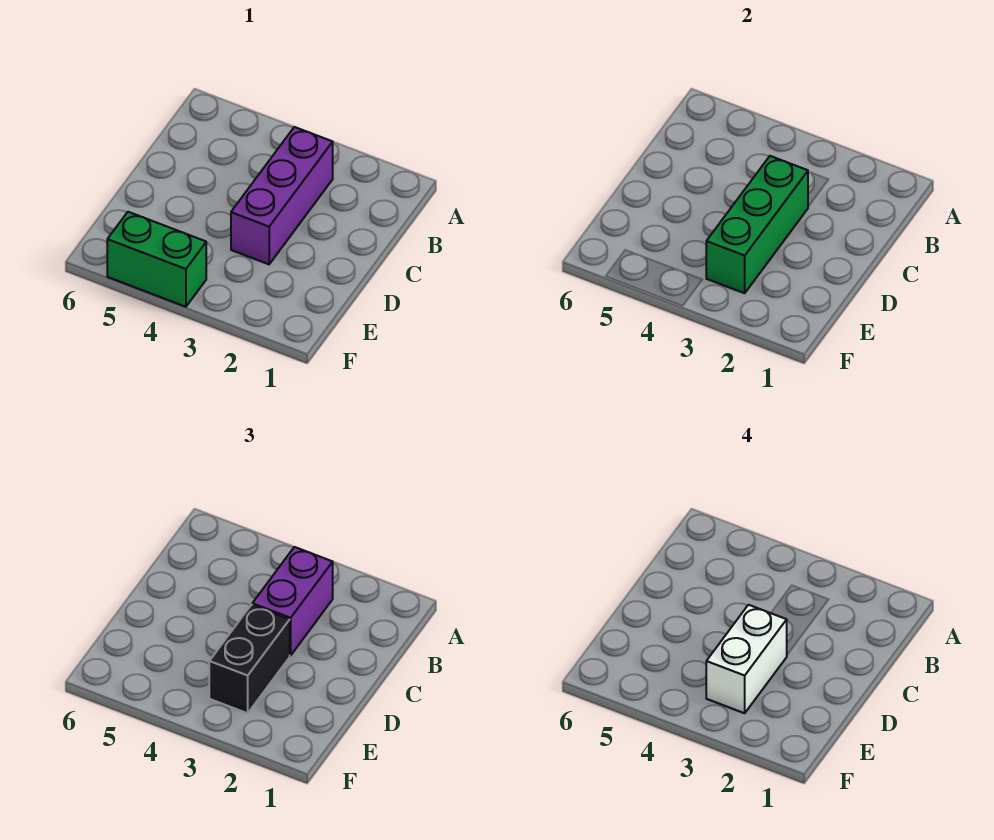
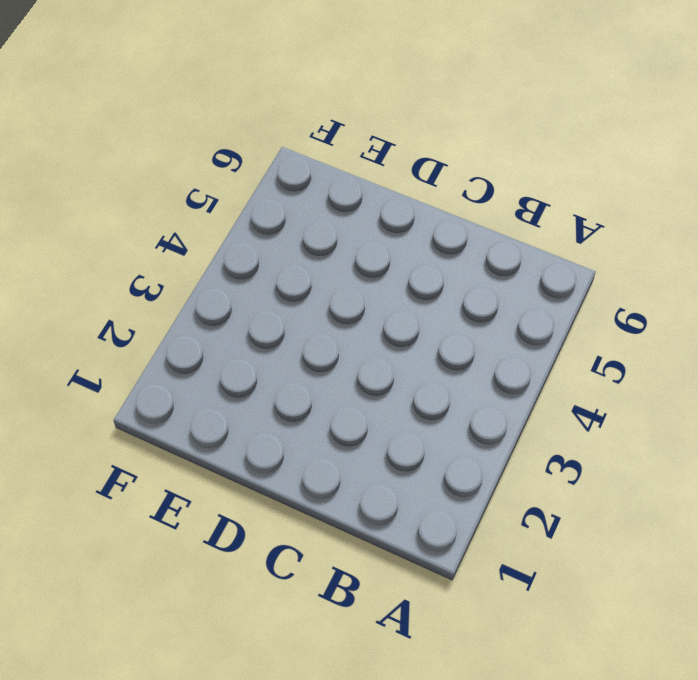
none -> purple 1x3 brick [231,127,333,264]
none -> green 1x2 brick [107,212,206,307]

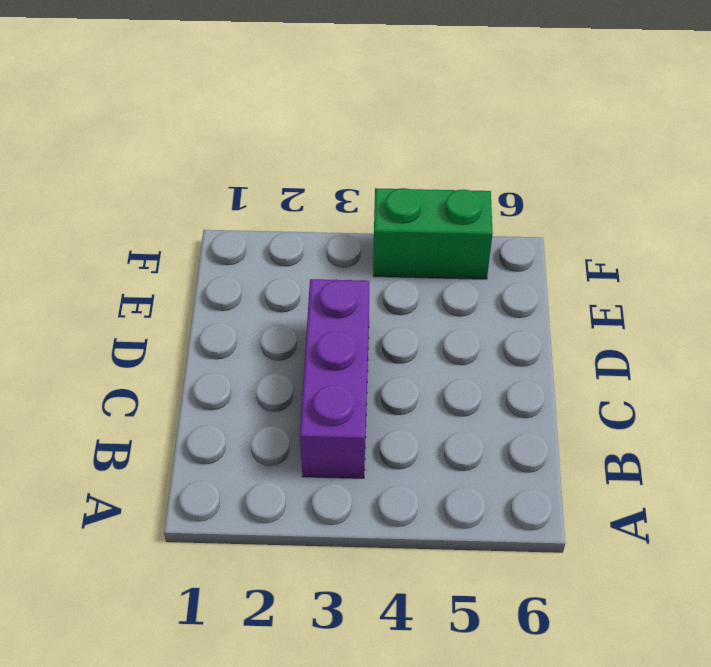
none -> green 1x3 brick [706,156,808,293]
none -> purple 1x2 brick [252,547,333,655]

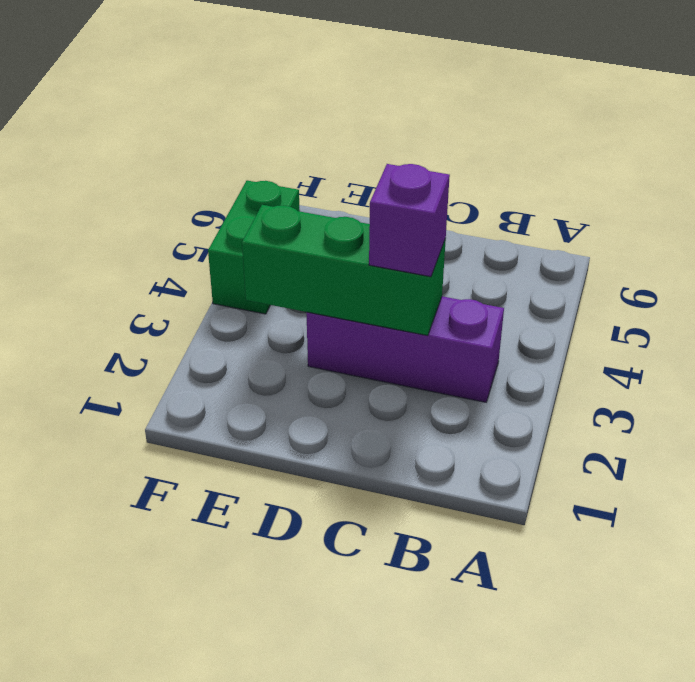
purple 1x1 brick [369,164,450,277] -> purple 1x2 brick [252,547,333,655]
none -> black 1x2 brick [209,605,290,713]
none -> white 1x2 brick [706,605,787,713]

